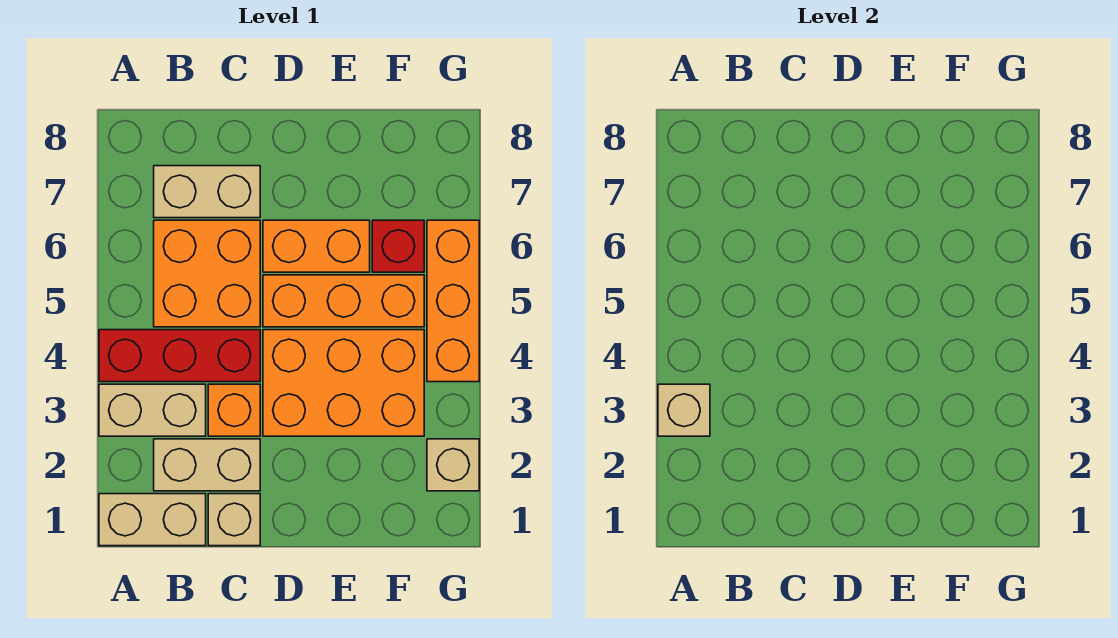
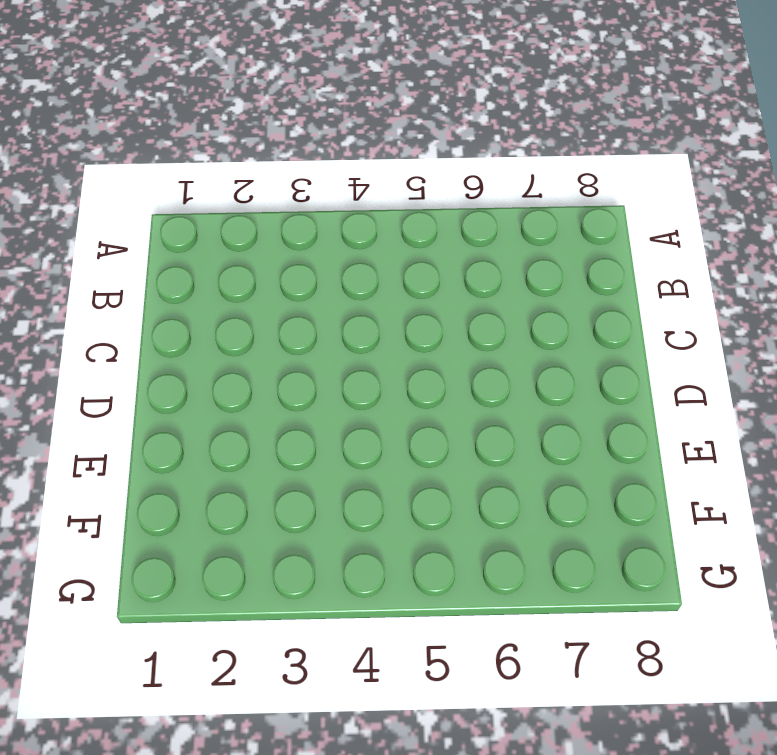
none -> tan 1x2 brick [99,494,206,546]
none -> tan 1x2 brick [99,384,206,436]
none -> red 1x3 brick [99,330,260,382]

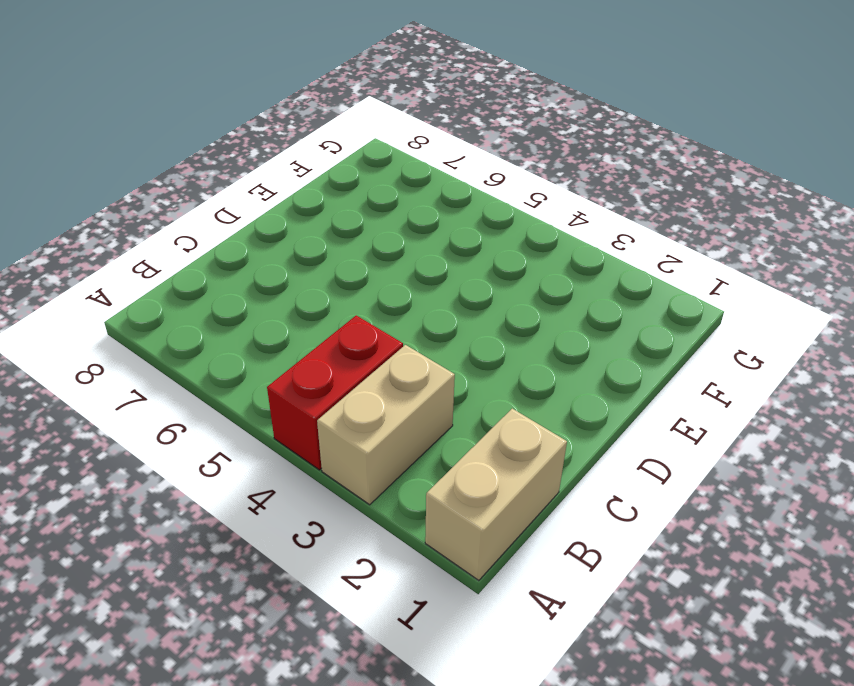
red 1x2 brick [267,315,403,470] -> red 1x3 brick [99,330,260,382]
none -> tan 1x2 brick [154,439,260,491]
none -> orange 2x2 brick [154,220,260,327]
none -> tan 1x2 brick [154,166,260,218]

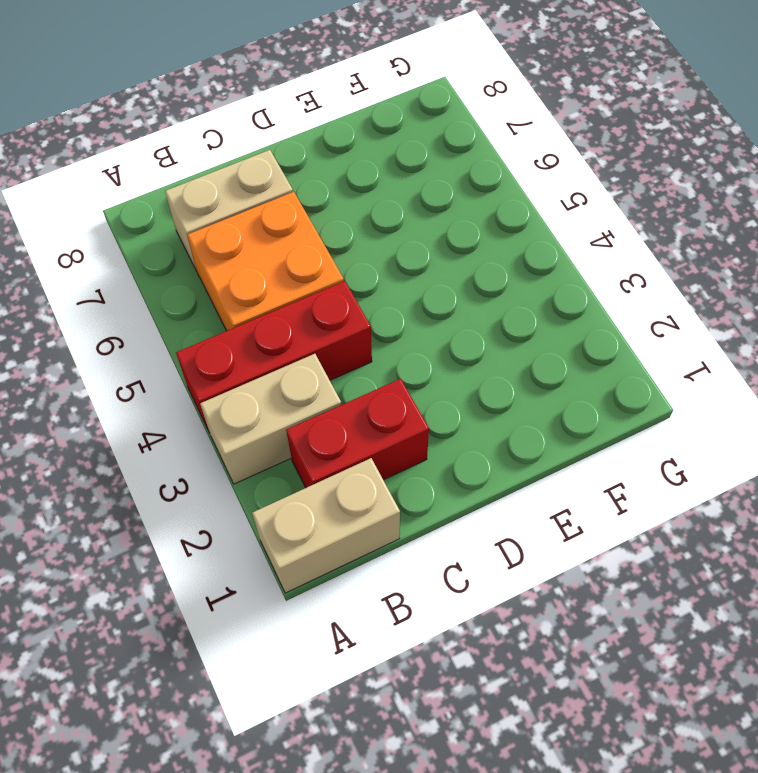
red 1x2 brick [286,379,429,488] -> tan 1x2 brick [154,439,260,491]
none -> tan 1x1 brick [208,494,260,546]
none -> orange 1x1 brick [208,384,260,436]
none -> orange 2x3 brick [263,330,424,436]

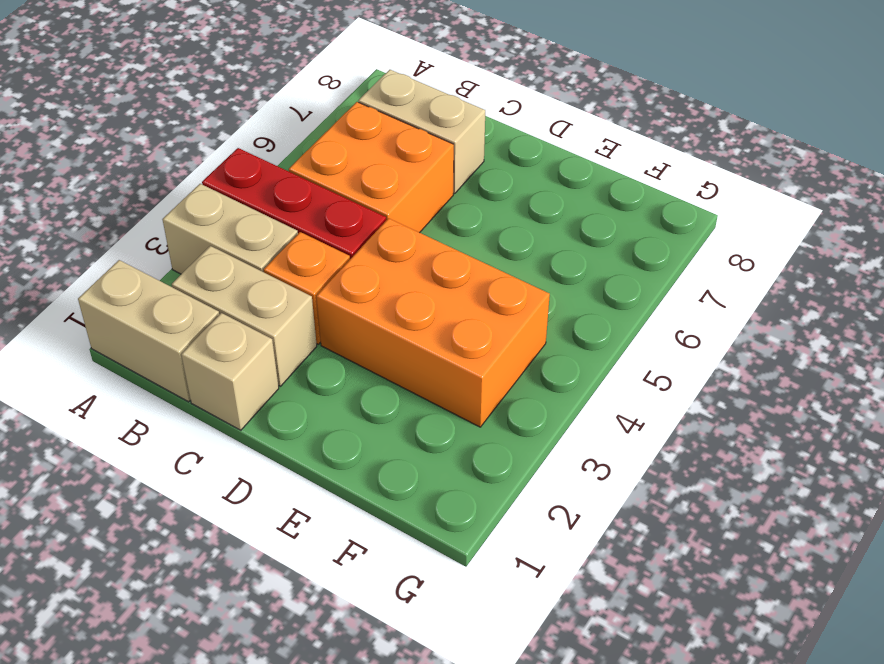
none -> orange 1x3 brick [263,275,424,327]
none -> orange 1x2 brick [263,220,370,272]
none -> red 1x1 brick [372,220,424,272]

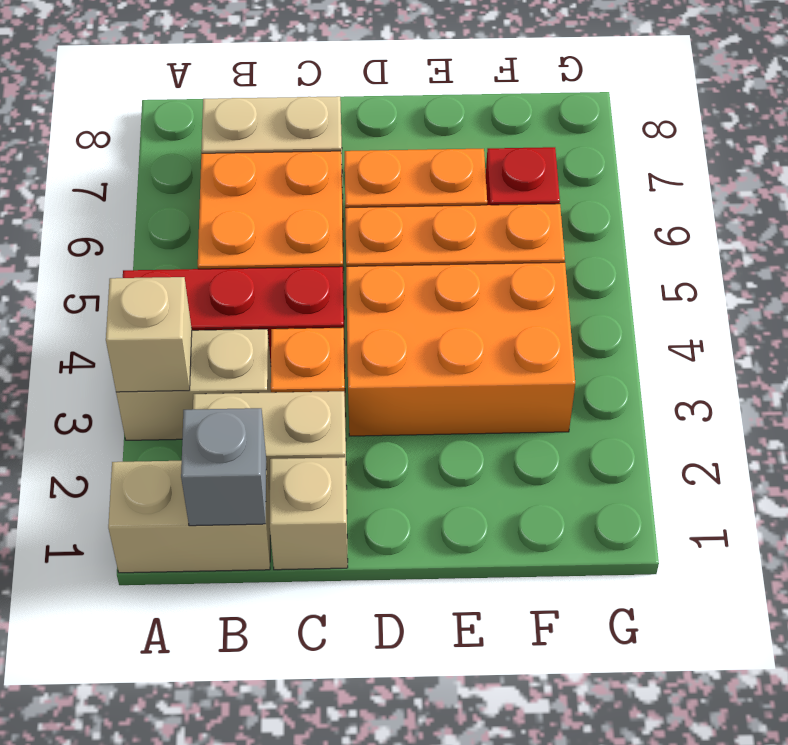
grey 1x1 brick [181,408,266,526] -> none
none -> tan 1x1 brick [427,439,479,491]
none -> orange 1x3 brick [427,220,479,382]

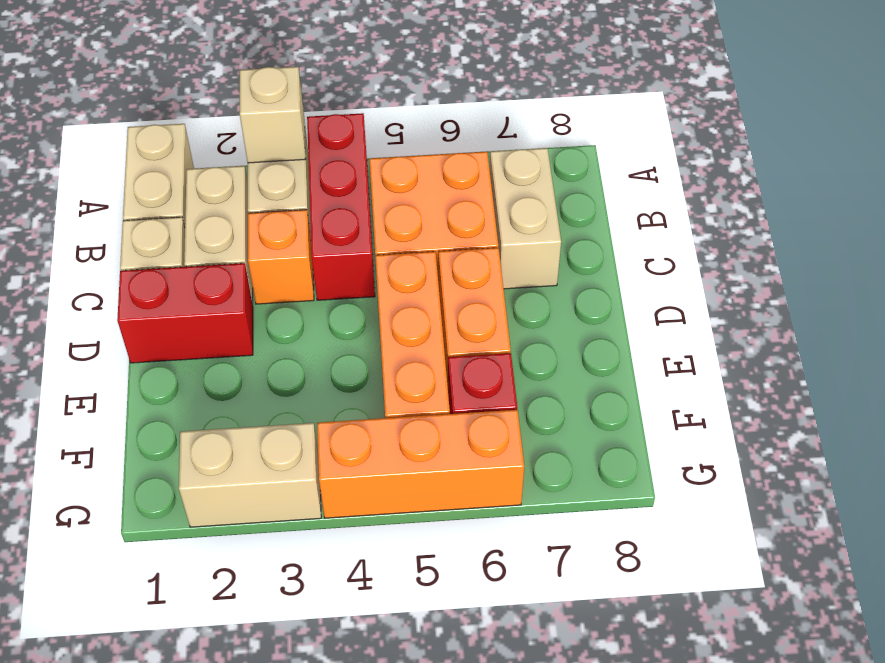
red 1x2 brick [117,263,253,363] -> none
tan 1x2 brick [179,423,321,527] -> tan 1x1 brick [427,439,479,491]
none -> orange 2x3 brick [263,330,424,436]

